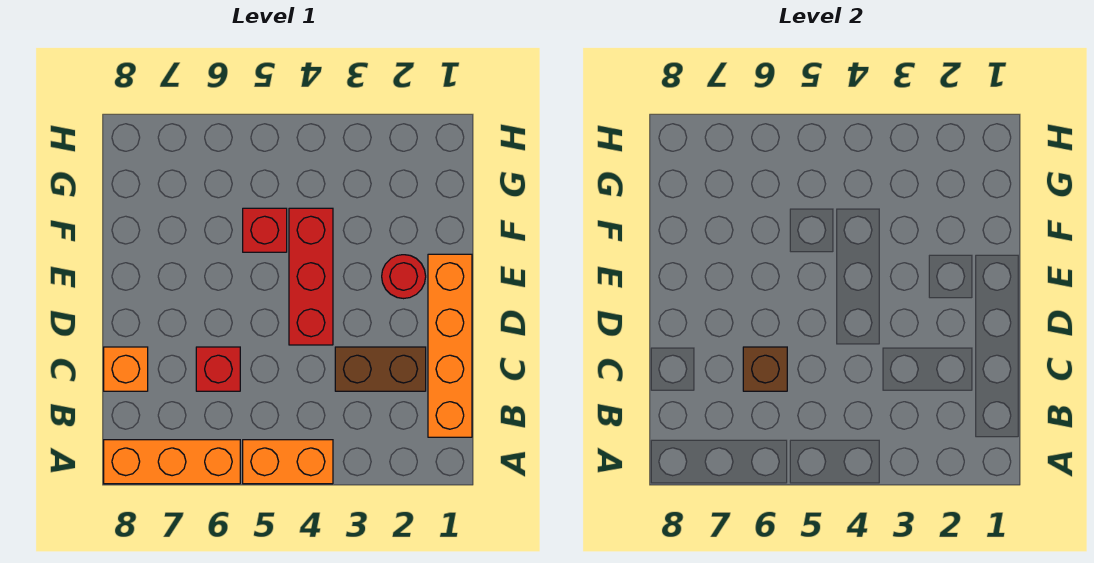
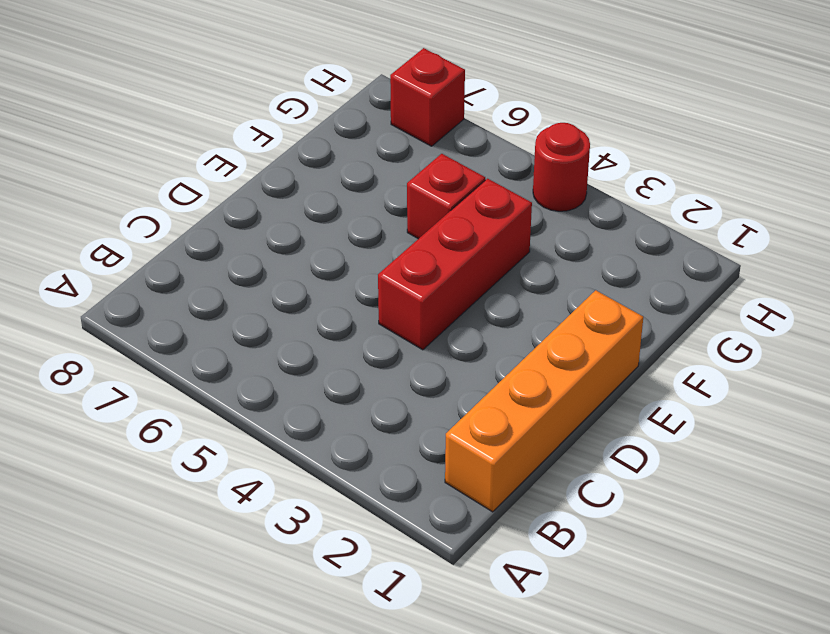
red 1x1 round brick [533,123,590,211] -> red 1x1 round brick moved to [382,255,426,299]
red 1x1 brick [390,48,465,146] -> red 1x1 brick moved to [196,347,240,391]
none -> orange 1x2 brick [243,440,333,484]
none -> orange 1x3 brick [104,440,240,484]

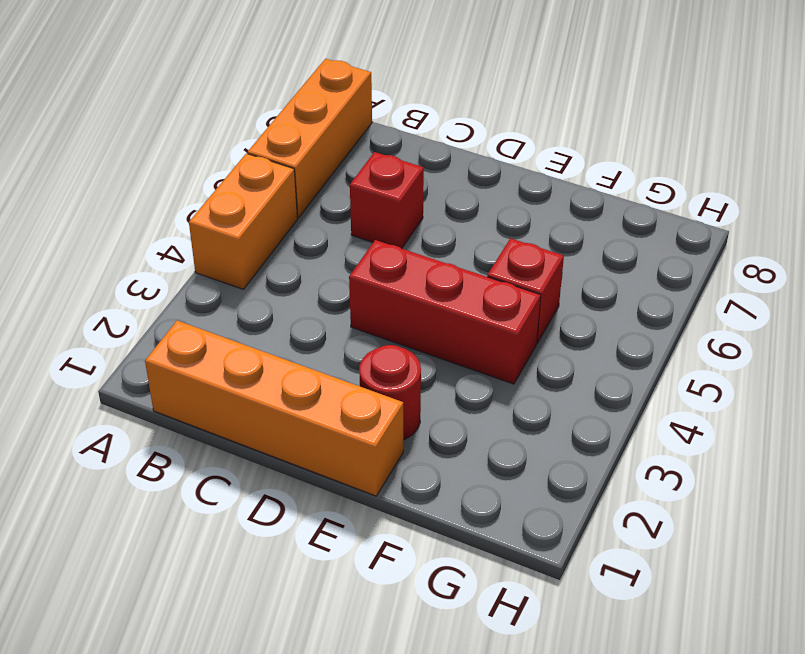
none -> brown 1x2 brick [335,347,426,391]
none -> orange 1x1 brick [104,347,148,391]

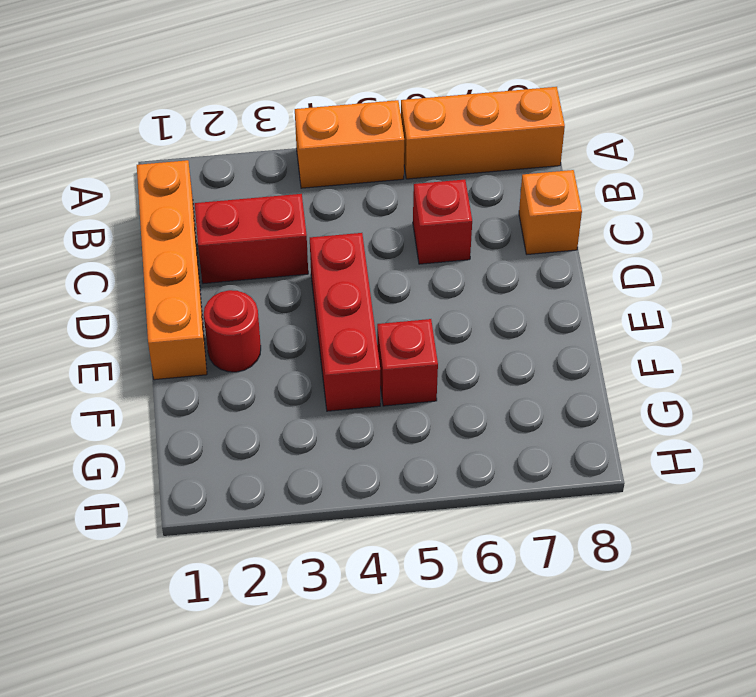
red 1x2 brick [195,194,308,284] -> brown 1x2 brick [335,347,426,391]
none -> brown 1x1 brick [743,347,787,391]

